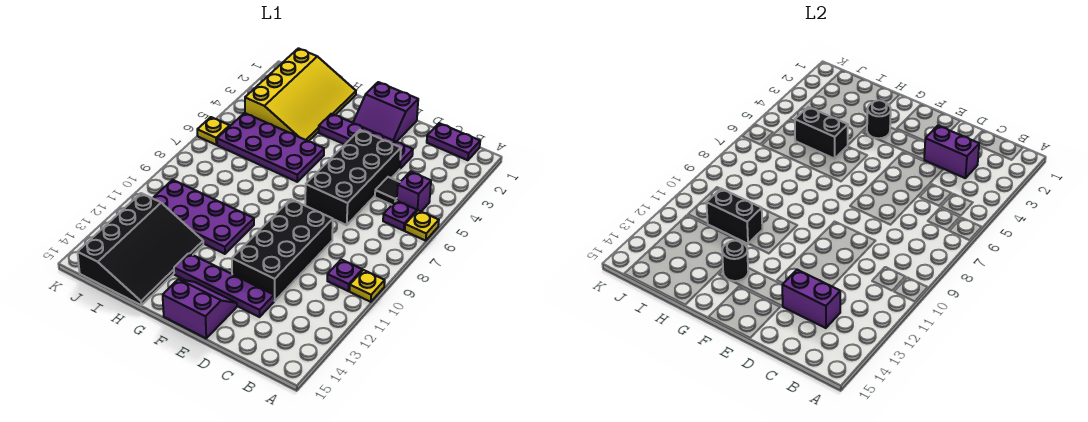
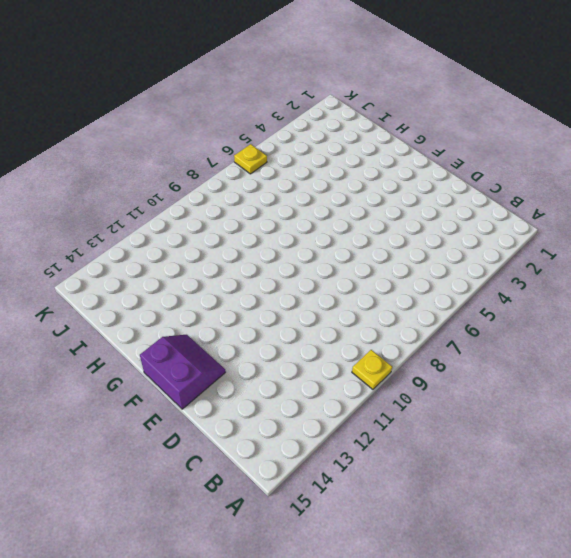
none -> yellow 1x1 plate [405,210,439,241]
none -> purple 1x2 plate [427,123,480,160]
none -> purple 1x1 brick [397,171,431,211]

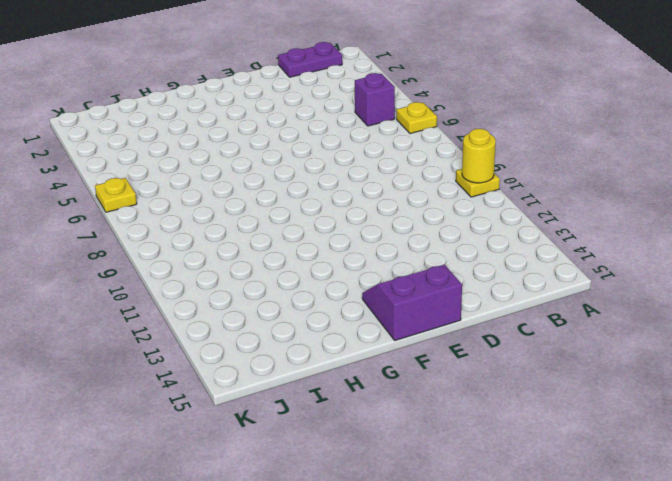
yellow 1x1 round brick [462,129,496,183] -> none
none -> purple 1x1 plate [383,200,417,230]
none -> purple 1x1 plate [327,259,362,291]
none -> black 1x1 tile [375,177,400,205]

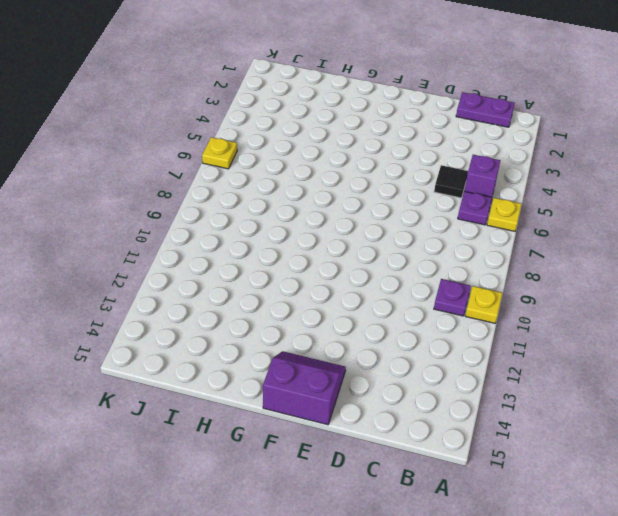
none -> purple 1x4 plate [319,114,413,169]
none -> black 2x4 brick [305,130,401,225]
none -> black 2x4 brick [232,199,333,301]

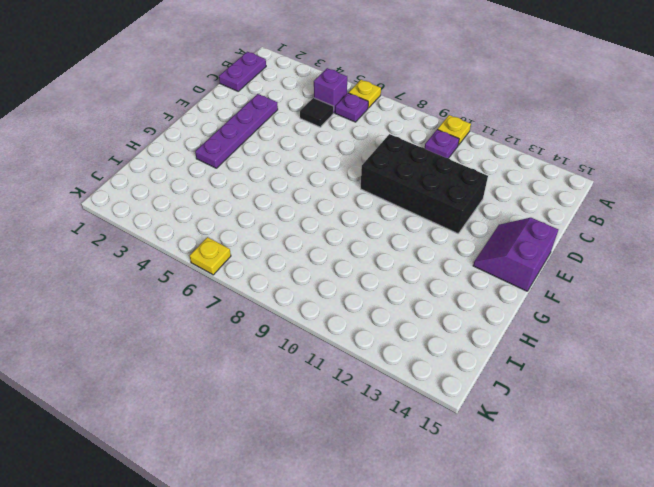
none -> black 2x4 brick [305,130,401,225]
none -> purple 1x4 plate [174,253,274,317]
none -> purple 2x2 slope [353,82,418,142]

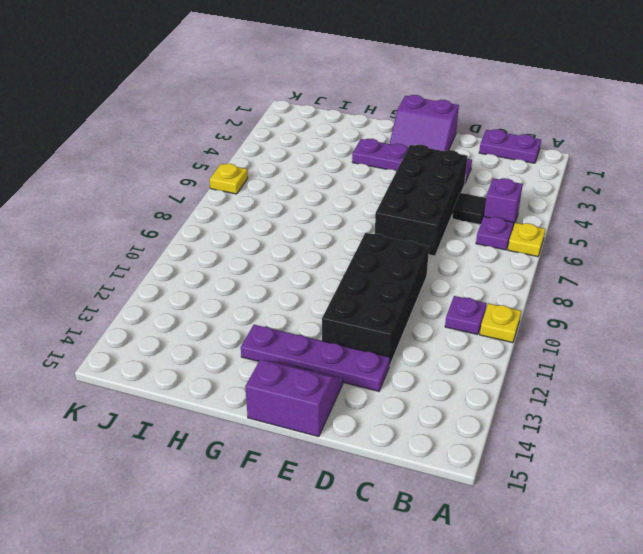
none -> purple 2x4 plate [217,113,324,182]
none -> purple 2x4 plate [153,180,254,254]
none -> yellow 3x4 slope [245,48,356,141]

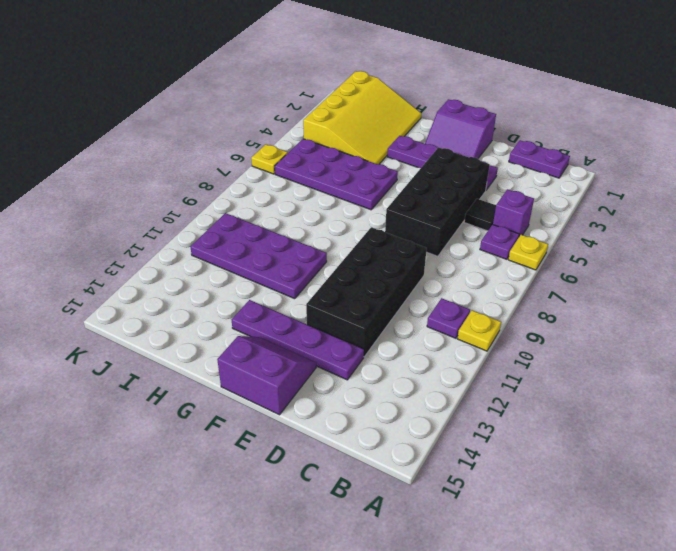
none -> black 3x4 slope [78,193,203,305]
none -> purple 1x2 brick [924,126,979,178]
none -> purple 1x2 brick [782,270,840,328]

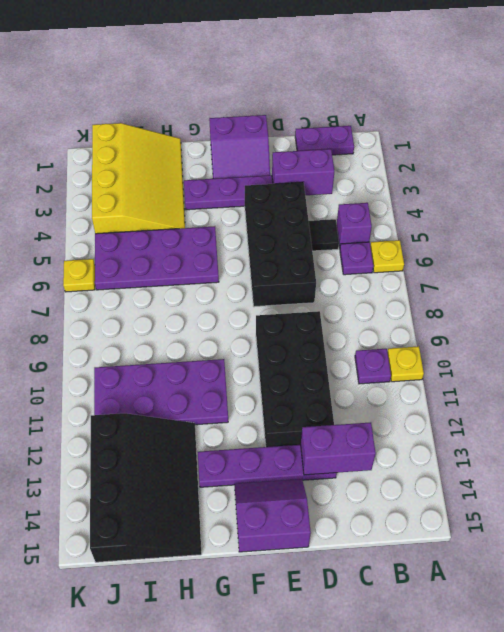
none -> black 1x1 round brick [867,100,891,138]
none -> black 1x1 round brick [722,241,748,281]
none -> black 1x2 brick [795,107,848,159]

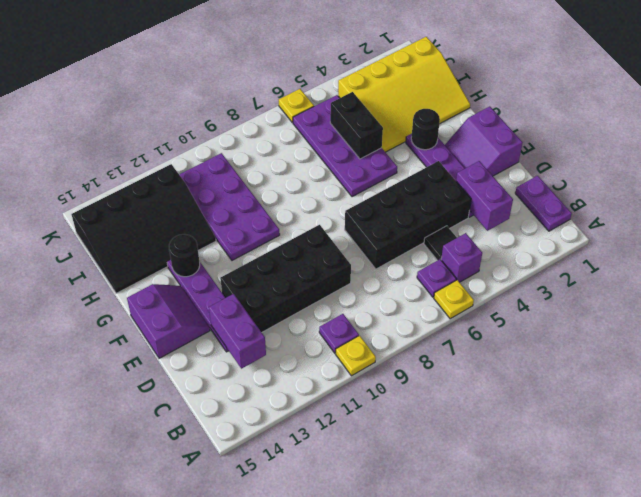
none -> black 1x2 brick [706,189,762,244]

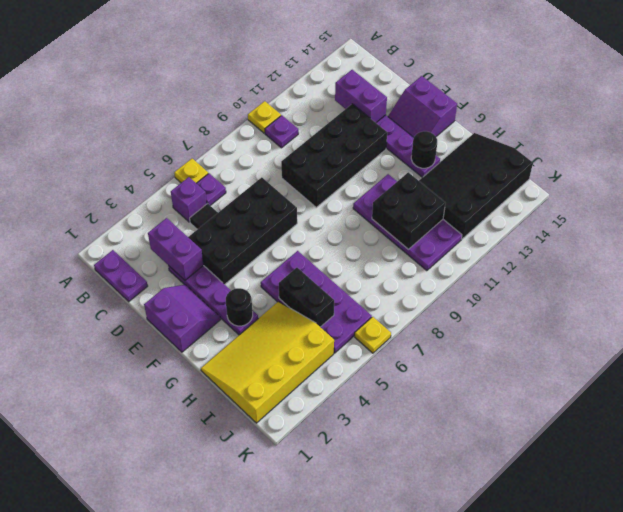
black 2x2 brick [372,172,445,249] -> black 1x2 brick [706,189,762,244]

